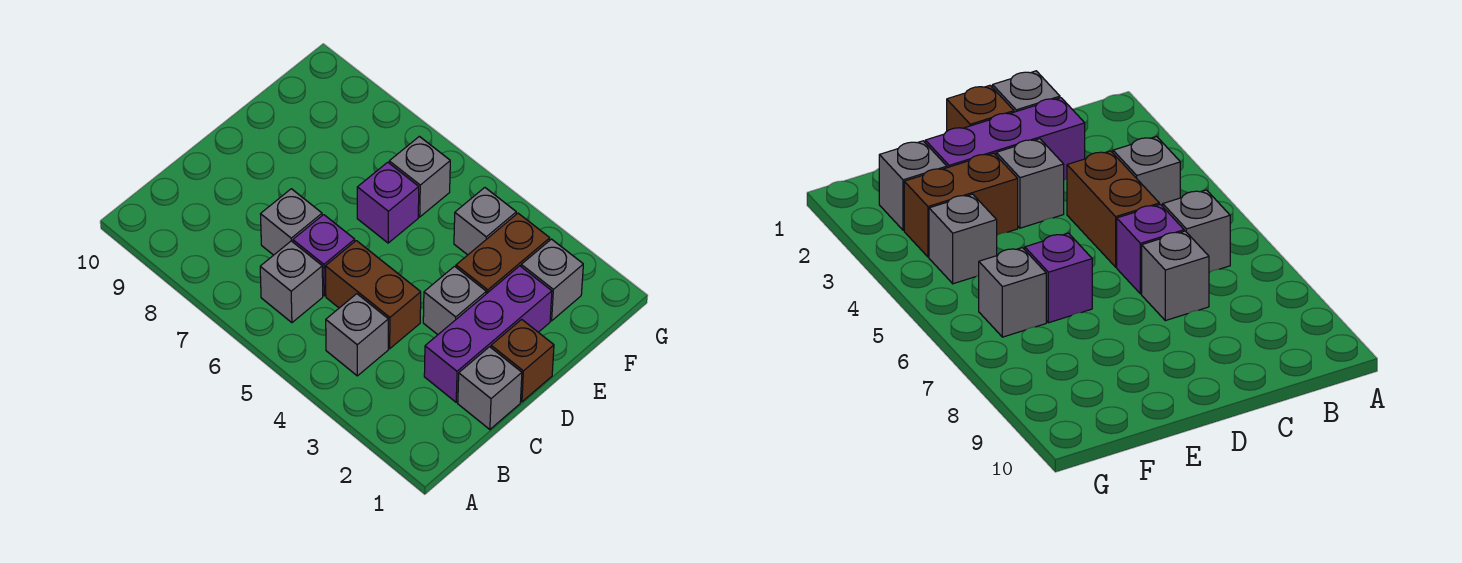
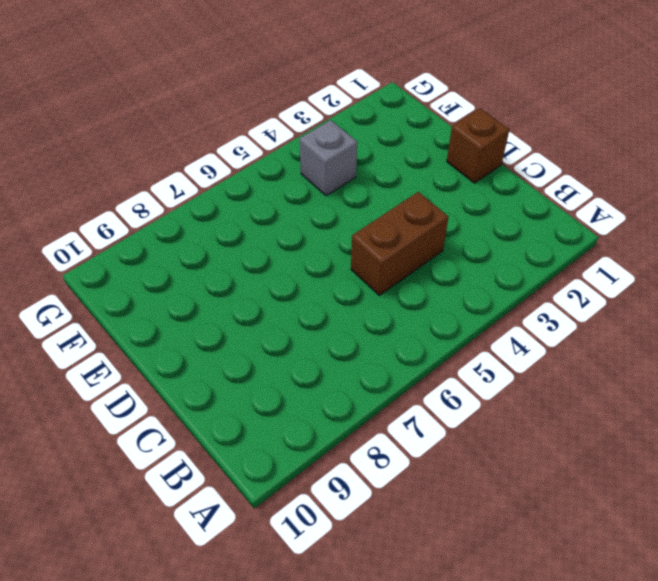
none -> grey 1x1 brick [326,294,388,376]
none -> grey 1x1 brick [260,241,323,323]
none -> grey 1x1 brick [458,347,522,429]

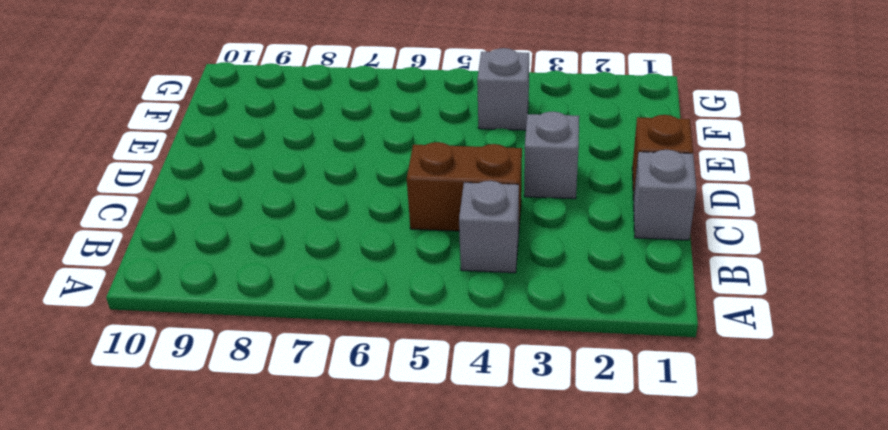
none -> grey 1x1 brick [260,241,323,323]
none -> purple 1x3 brick [424,266,552,402]
none -> purple 1x1 brick [293,215,355,296]

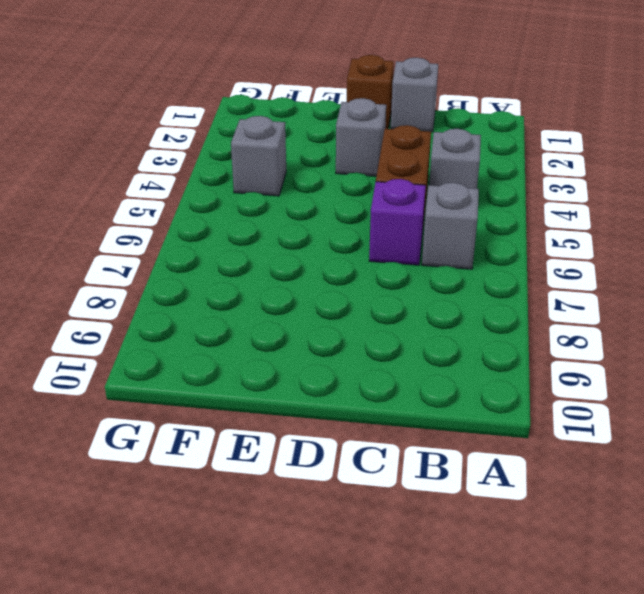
none -> purple 1x3 brick [424,266,552,402]
none -> grey 1x1 brick [260,189,322,255]
none -> brown 1x2 brick [456,213,550,294]

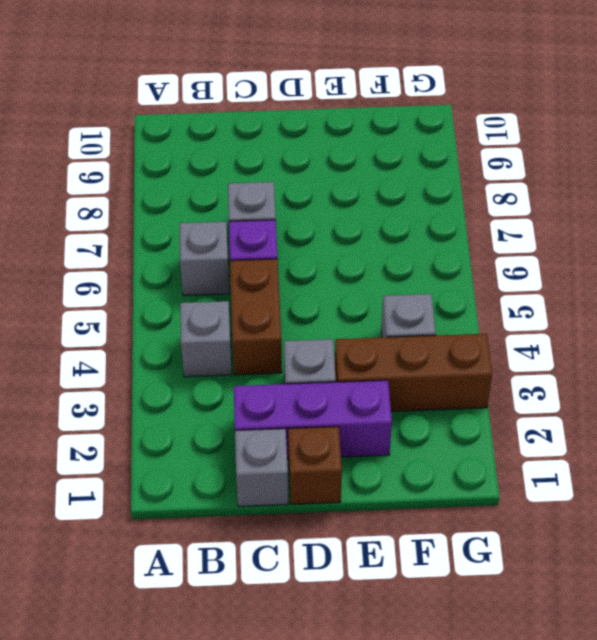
brown 1x3 brick [335,334,492,411] -> brown 1x2 brick [456,213,550,294]
none -> purple 1x1 brick [357,162,419,243]
none -> grey 1x1 brick [521,239,583,321]
none -> grey 1x1 brick [389,136,450,217]

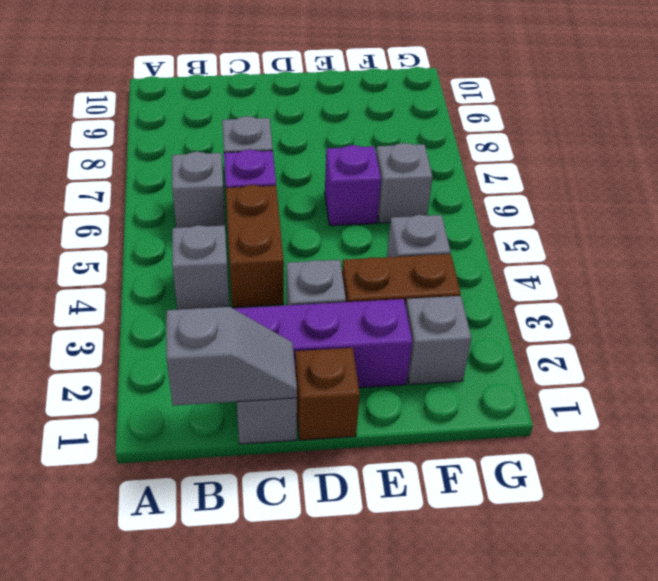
grey 1x2 slope [166,307,297,406] -> none

